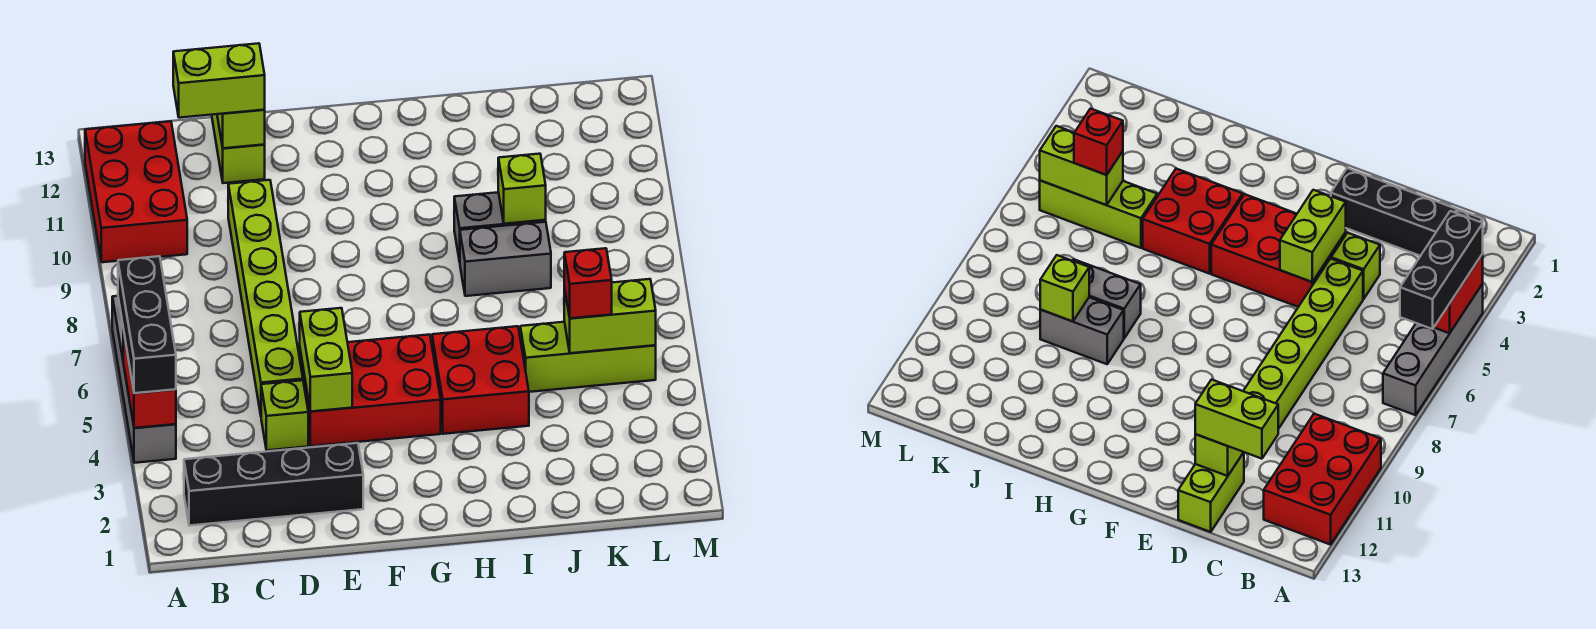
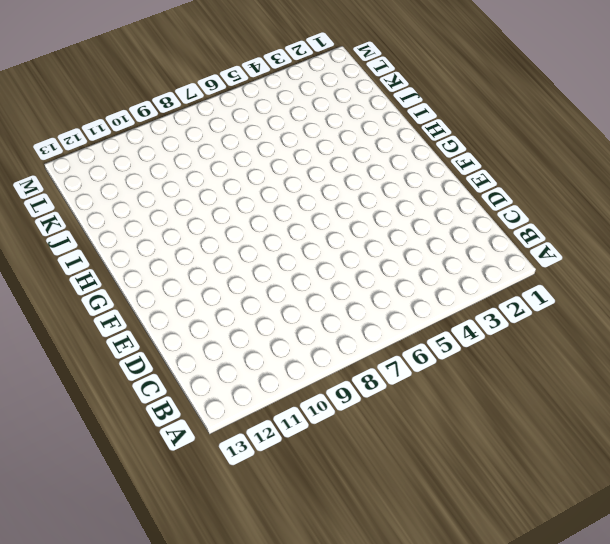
none -> grey 1x4 brick [112,296,176,463]
none -> red 2x3 brick [85,121,187,262]
none -> black 1x4 brick [184,443,363,526]

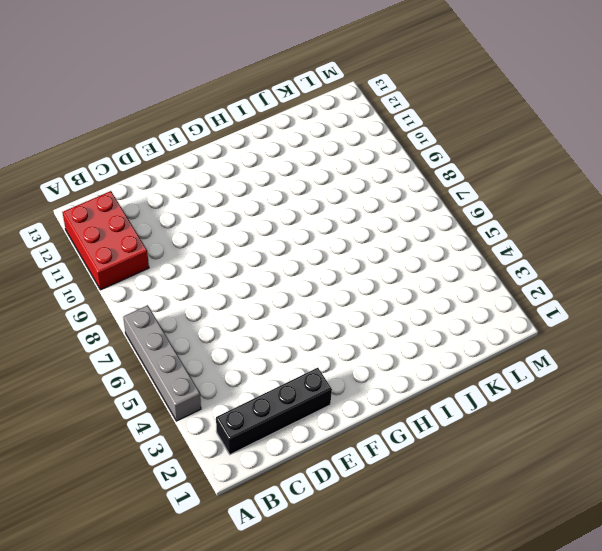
none -> lime 1x1 brick [261,380,308,450]
none -> lime 1x6 brick [228,180,303,415]
none -> lime 1x2 brick [212,114,265,183]

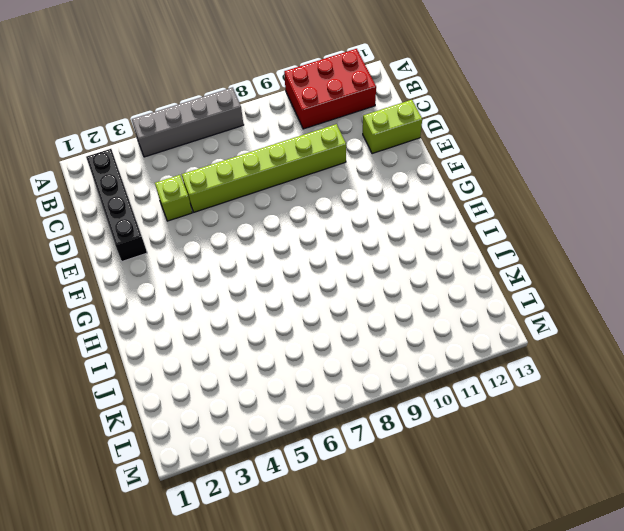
none -> red 2x3 brick [300,334,441,446]
none -> red 2x2 brick [432,326,529,434]
none -> grey 1x2 brick [460,222,551,296]

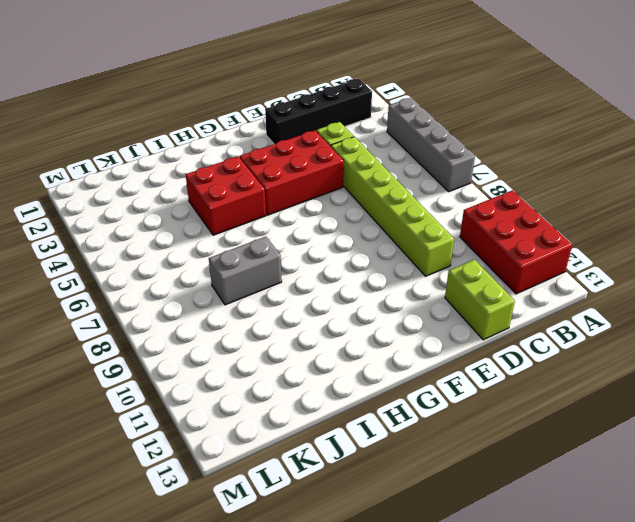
none -> grey 1x2 brick [454,192,546,262]
none -> lime 1x3 brick [520,322,656,392]
none -> red 1x2 brick [123,329,176,428]

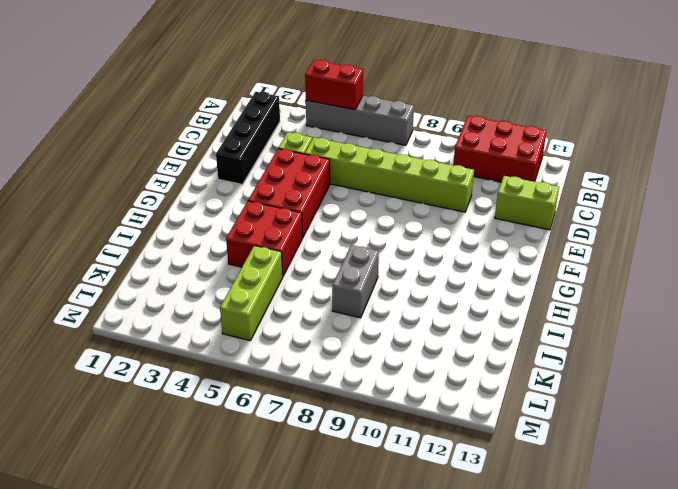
none -> grey 1x2 brick [454,192,546,262]
none -> lime 1x1 brick [217,110,265,148]
none -> lime 1x2 brick [300,308,352,412]

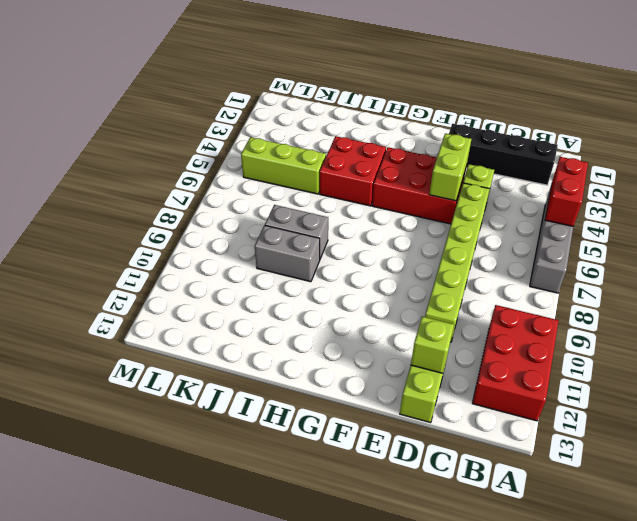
none -> lime 1x1 brick [498,154,546,224]
none -> lime 1x2 brick [564,279,656,353]
none -> black 1x3 brick [118,256,176,393]

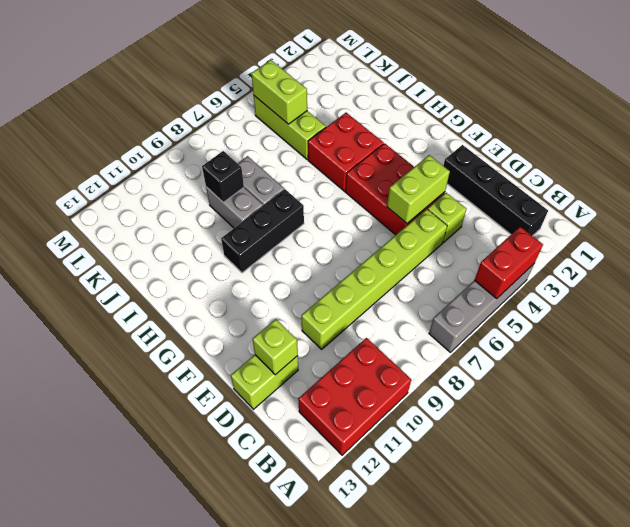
black 1x3 brick [221,189,304,273] -> black 1x3 brick moved to [118,256,176,393]
black 1x1 brick [202,151,244,202] -> lime 1x1 brick [498,154,546,224]
none -> lime 1x2 brick [173,43,265,118]
none -> red 1x1 brick [564,248,612,318]

